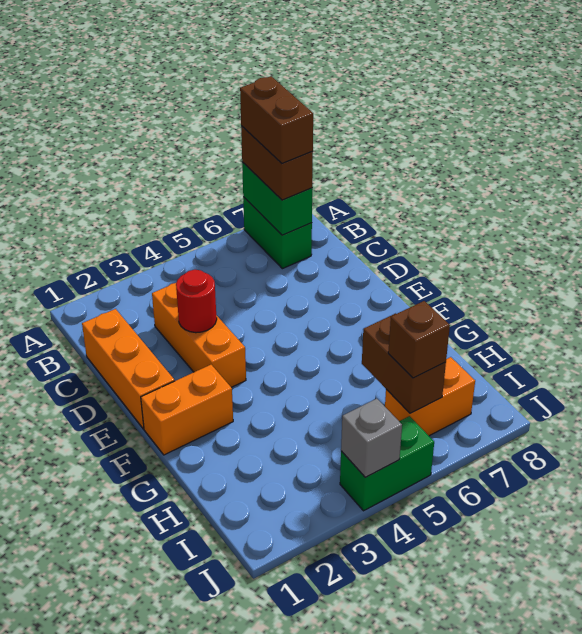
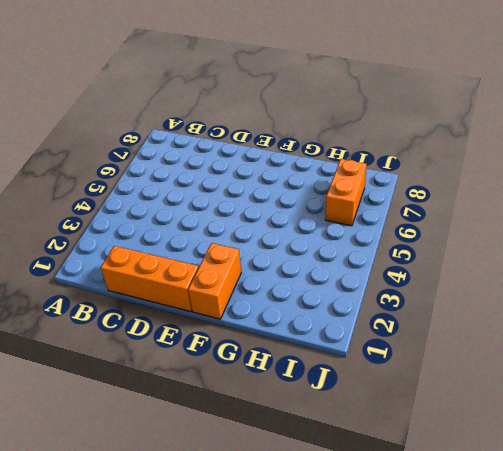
none -> green 1x2 brick [243,197,312,269]
none -> orange 1x3 brick [152,283,246,387]
none -> green 1x2 brick [340,416,434,511]

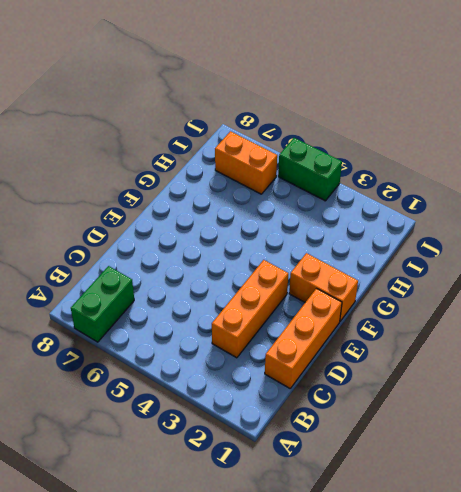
none -> green 1x2 brick [242,162,312,235]
none -> red 1x1 round brick [176,270,217,333]
none -> brown 1x2 brick [362,313,446,413]

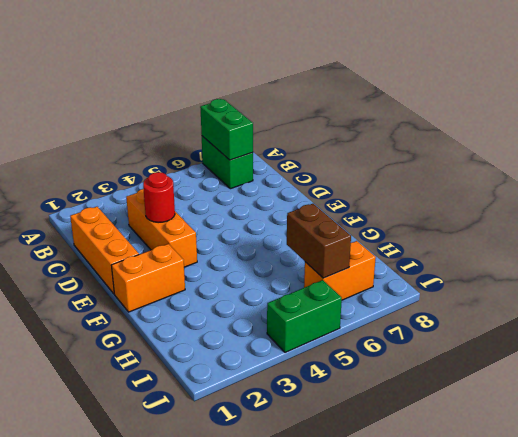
none -> grey 1x1 brick [341,399,402,477]
none -> brown 1x2 brick [241,126,313,200]
none -> brown 1x1 brick [388,301,450,378]

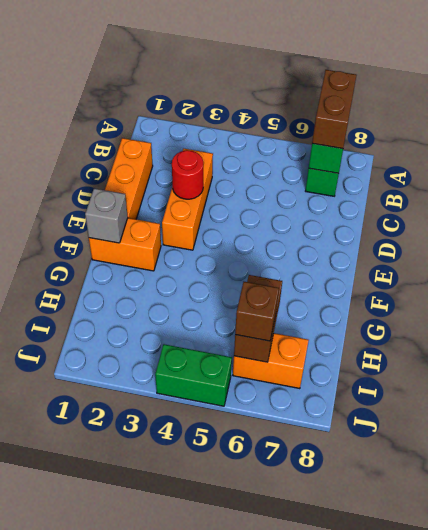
grey 1x1 brick [85,188,128,243] -> grey 1x1 brick moved to [341,399,402,477]
none -> brown 1x2 brick [240,76,313,164]

